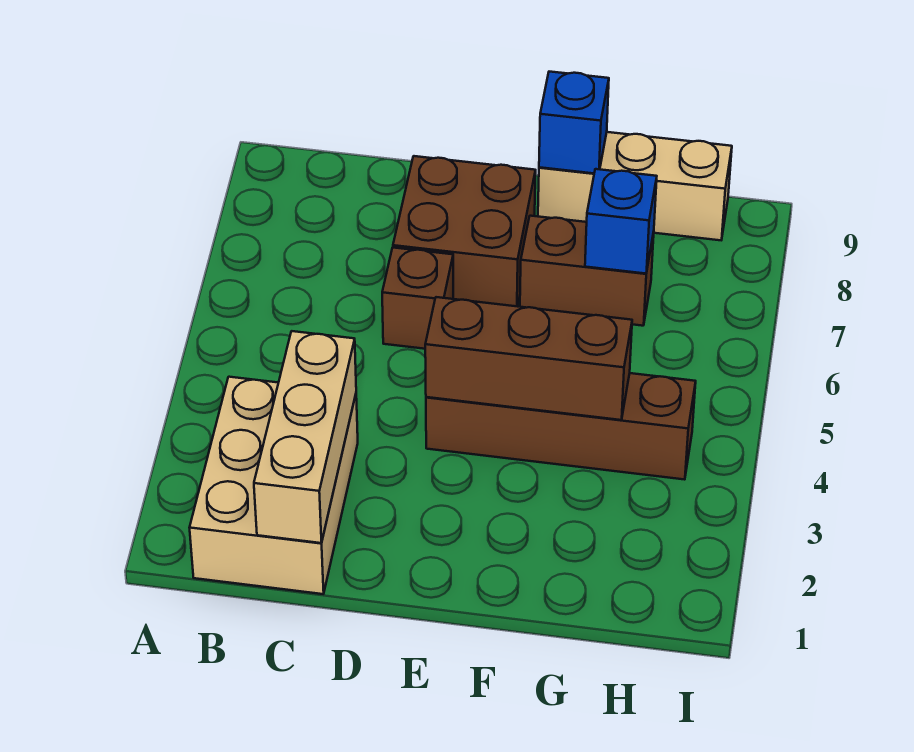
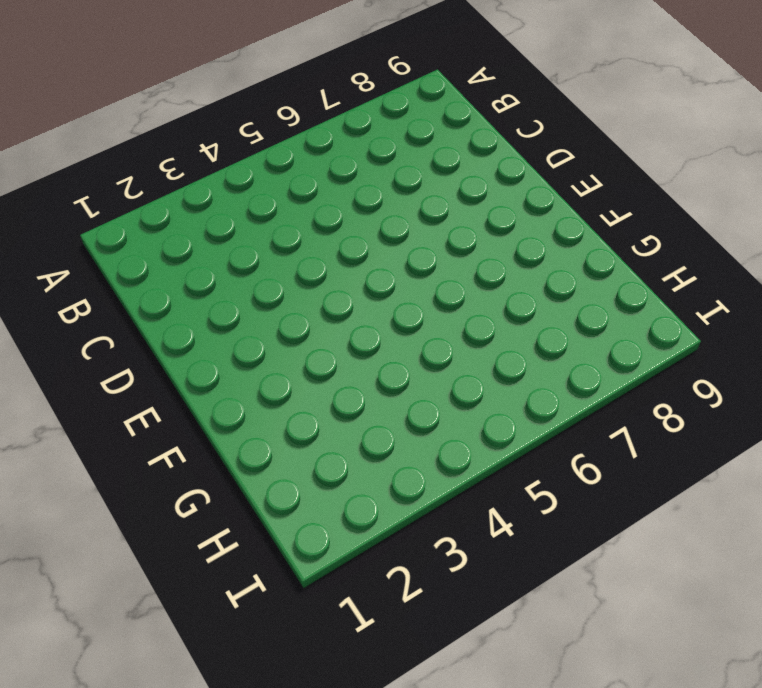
none -> tan 2x3 brick [190,377,358,594]
none -> brown 1x1 brick [382,248,453,349]

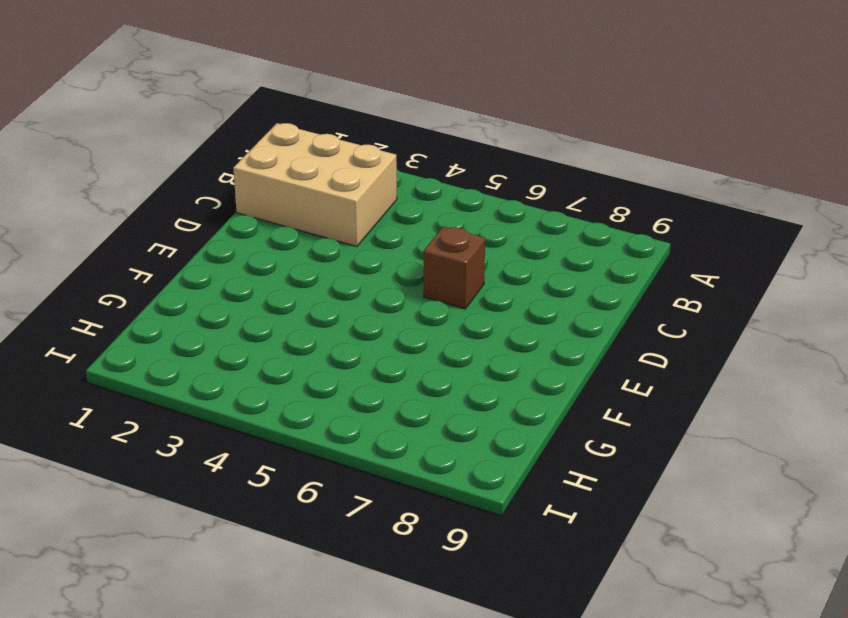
none -> brown 2x2 brick [393,156,536,306]
none -> brown 1x4 brick [426,373,696,480]

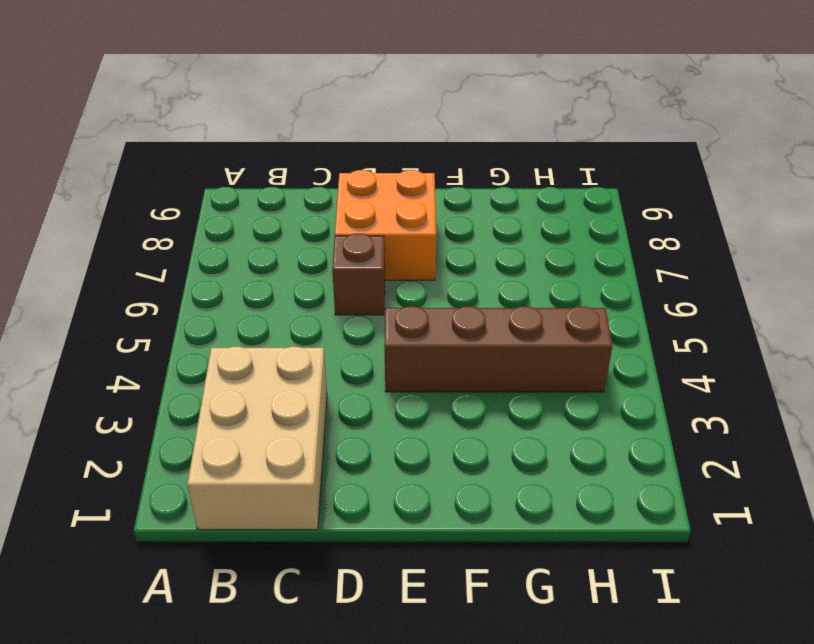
orange 2x2 brick [335,170,436,280] -> brown 2x2 brick [393,156,536,306]
none -> brown 1x2 brick [520,216,654,326]
none -> tan 1x3 brick [538,132,732,240]

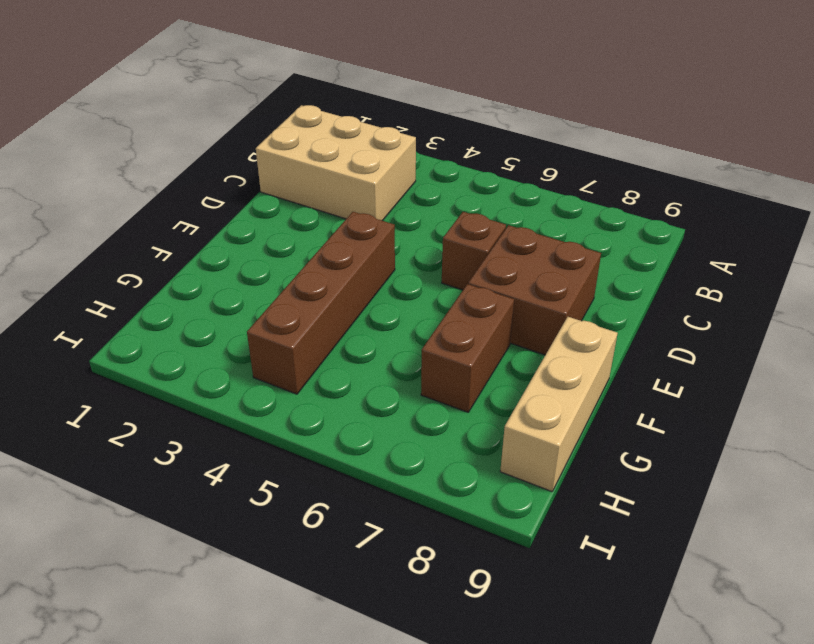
none -> tan 1x3 brick [254,331,356,543]
none -> brown 1x3 brick [425,297,632,420]

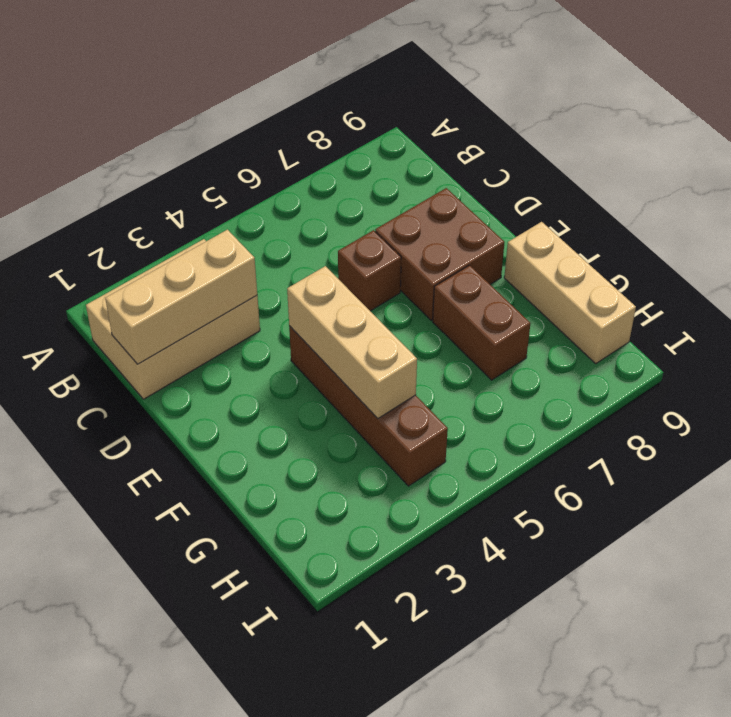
tan 1x3 brick [287,266,417,418] -> brown 1x3 brick [425,297,632,420]
none -> blue 1x1 brick [539,72,609,173]
none -> blue 1x1 brick [585,169,657,274]

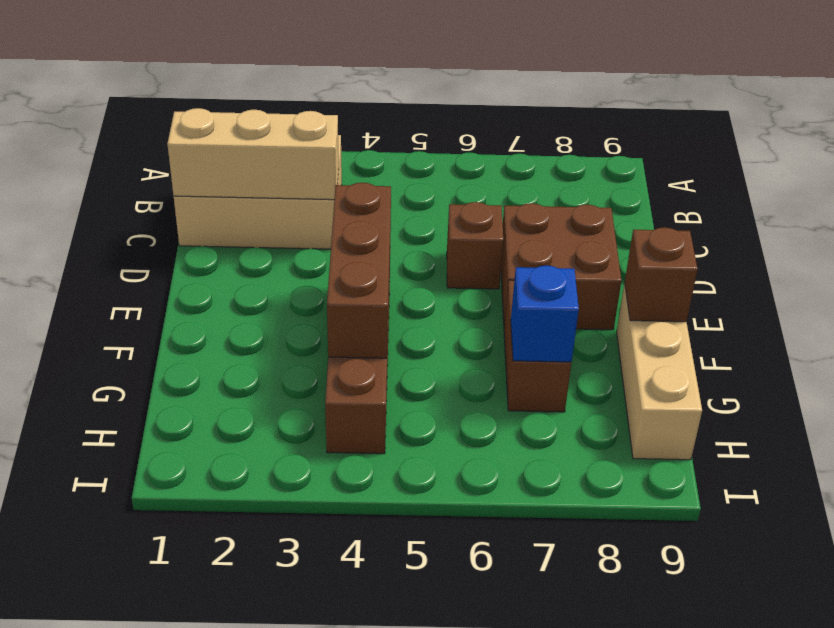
brown 1x1 brick [625,227,697,322] -> blue 1x1 brick [539,72,609,173]

